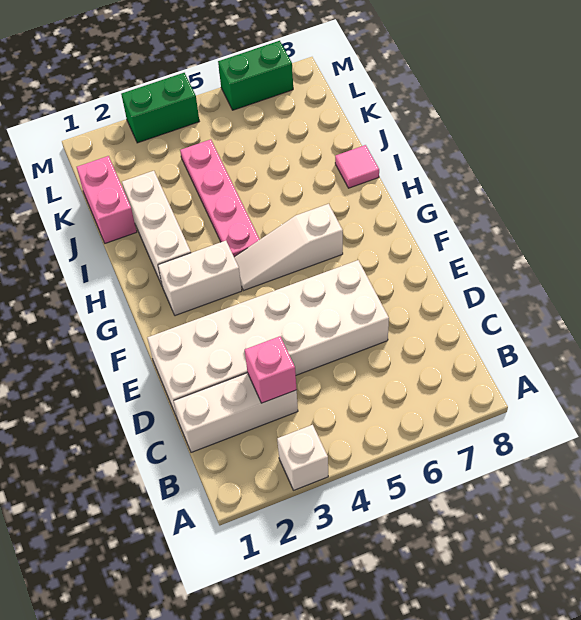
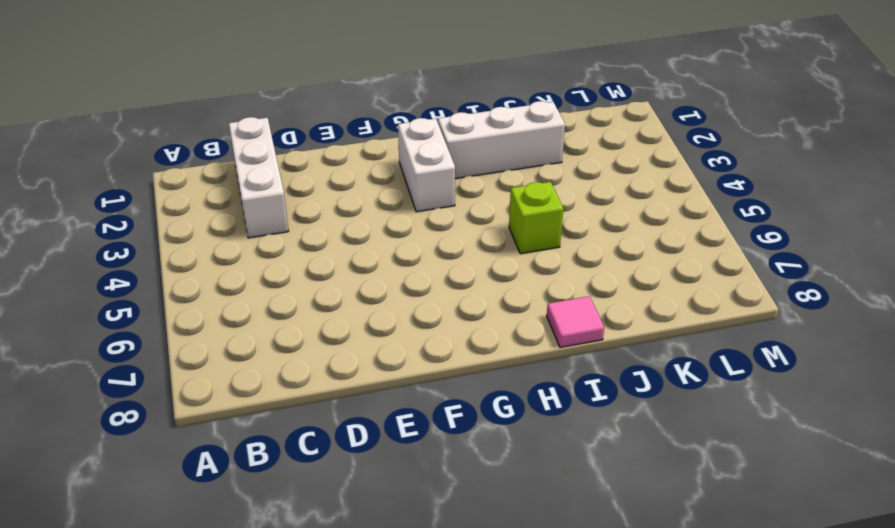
lime 1x1 brick [509,182,563,254] -> none
none -> white 1x1 brick [277,425,328,490]
none -> white 2x6 brick [147,260,389,419]
none -> white 1x3 slope [234,204,343,290]

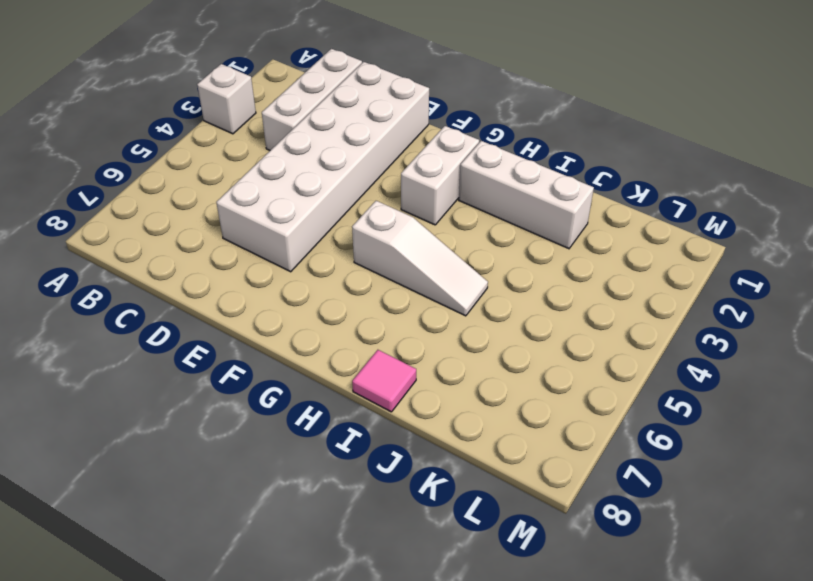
white 1x3 slope [352,201,488,316] -> white 1x3 slope turned to [234,204,343,290]
none -> pink 1x4 plate [180,139,260,257]
none -> pink 1x2 brick [77,156,137,243]
none -> green 1x2 brick [121,73,199,143]

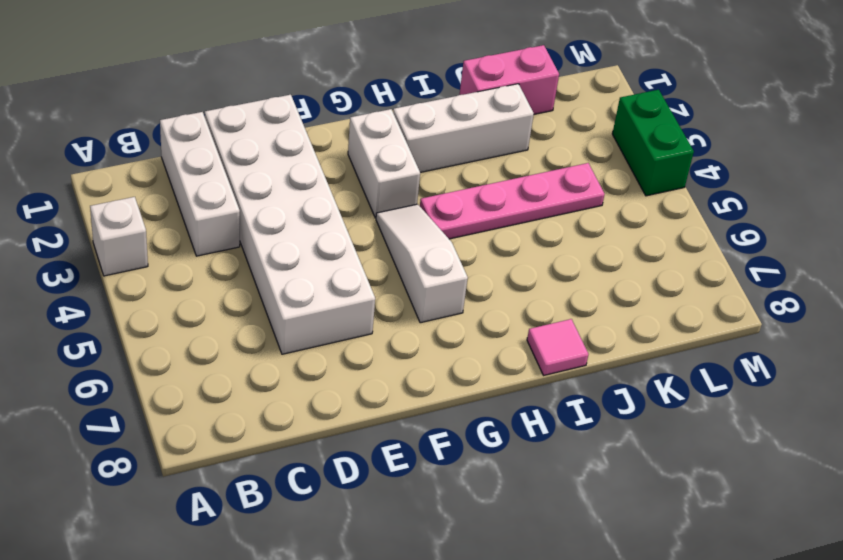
none -> green 1x2 brick [218,41,293,110]
none -> pink 1x1 brick [245,336,297,403]

